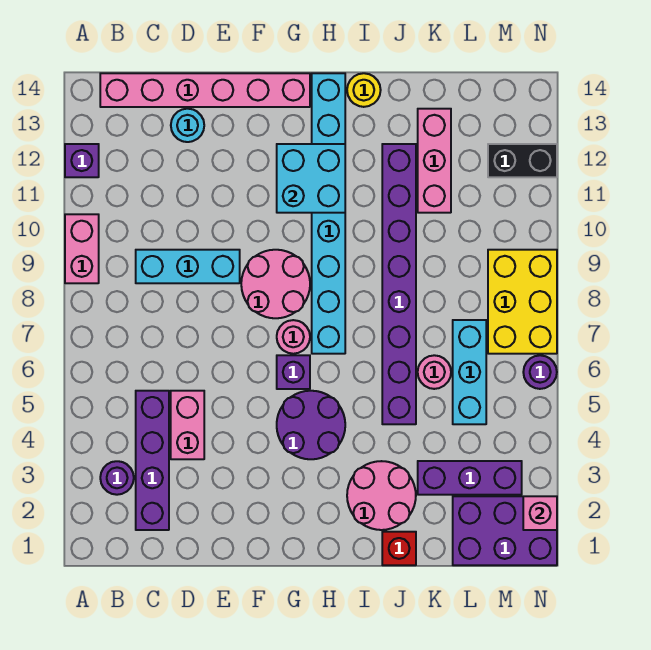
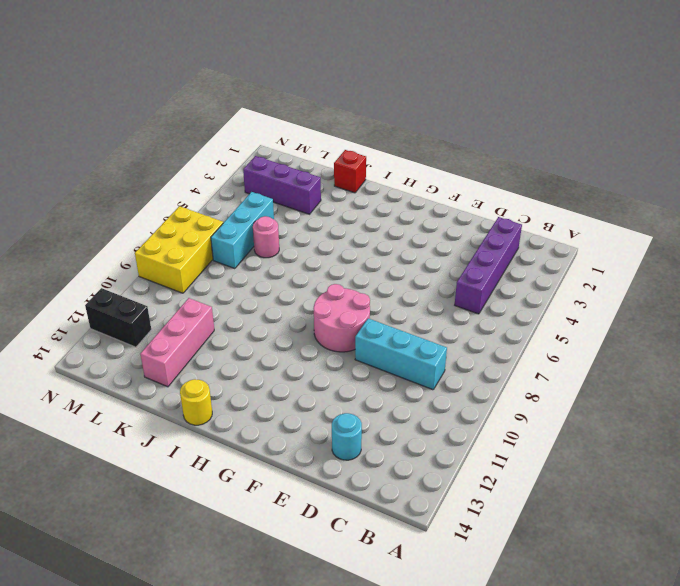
none -> pink 1x2 brick [65,214,99,283]
none -> purple 1x1 brick [65,144,99,177]
none -> purple 1x1 round brick [100,461,134,495]

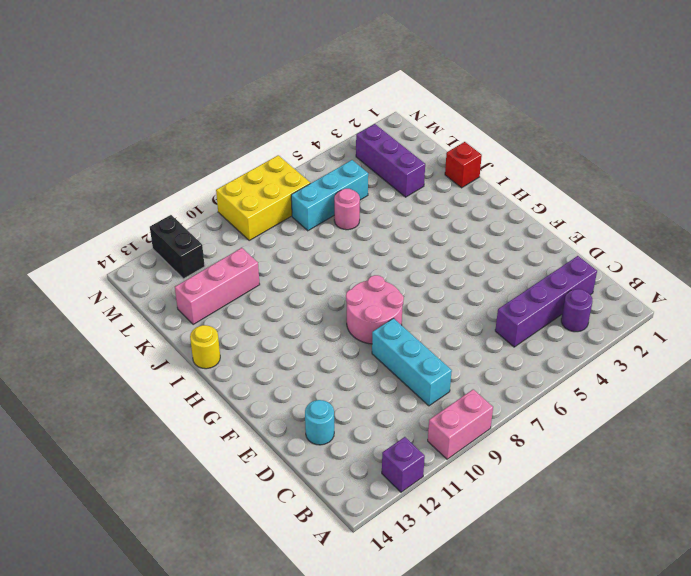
none -> pink 1x6 brick [100,73,310,107]
none -> pink 1x2 brick [171,391,204,459]
none -> purple 2x2 round brick [277,391,345,459]

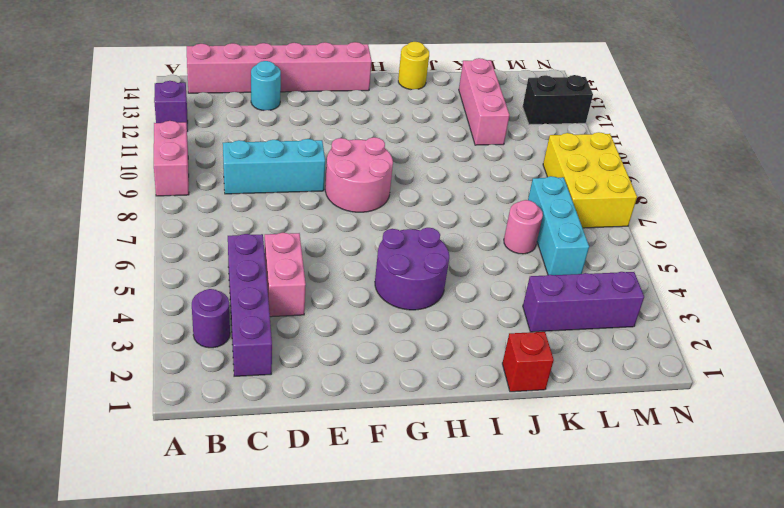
none -> purple 1x1 brick [277,355,310,389]
none -> pink 1x1 round brick [277,320,310,354]
none -> cyan 1x8 brick [312,73,345,354]

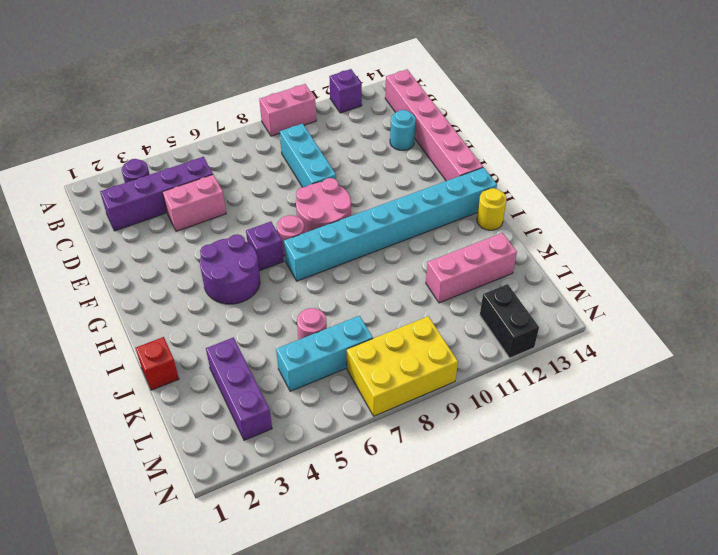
none -> pink 2x2 round brick [347,461,416,530]
none -> purple 1x8 brick [382,144,416,424]
none -> purple 2x3 brick [453,496,557,565]

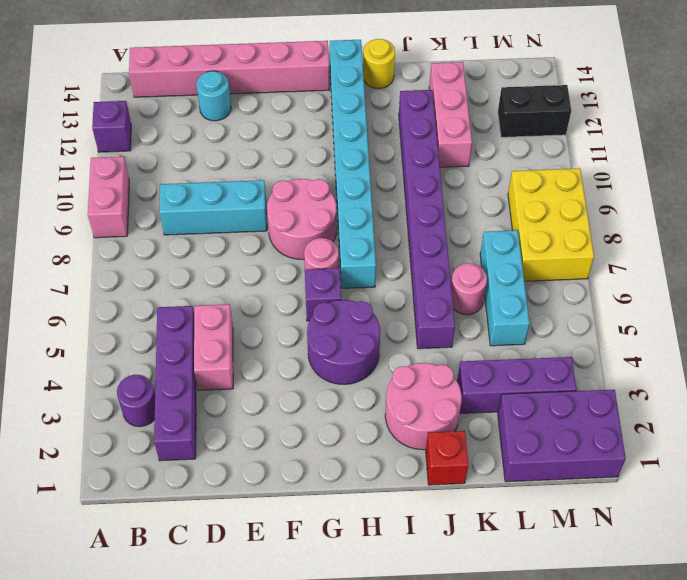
none -> purple 1x1 round brick [523,355,557,389]
none -> cyan 2x2 brick [277,144,345,213]
none -> pink 1x1 brick [523,496,557,530]

